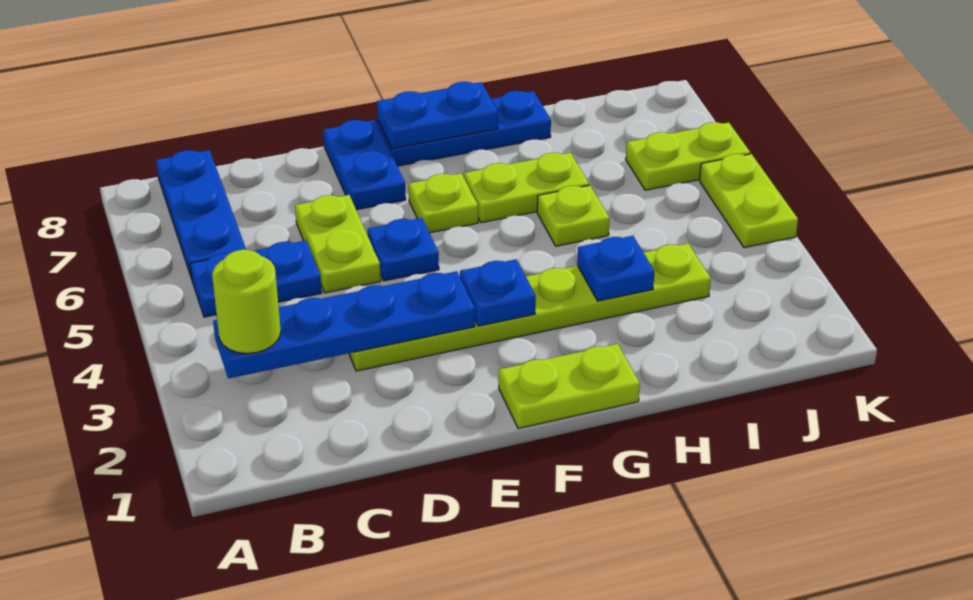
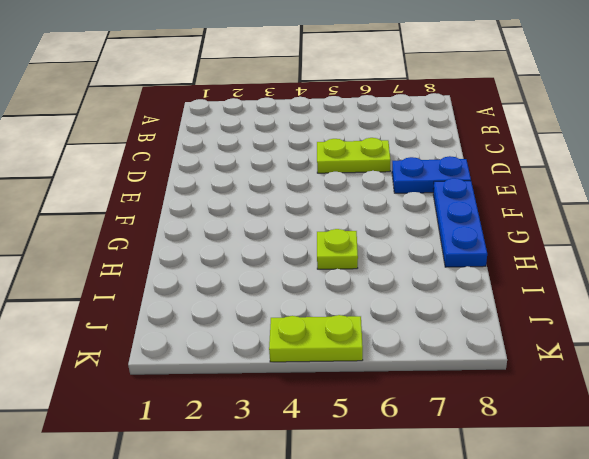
none -> blue 1x2 plate [190,241,322,317]
none -> blue 1x3 plate [156,150,246,279]
none -> lime 1x6 plate [349,243,711,371]

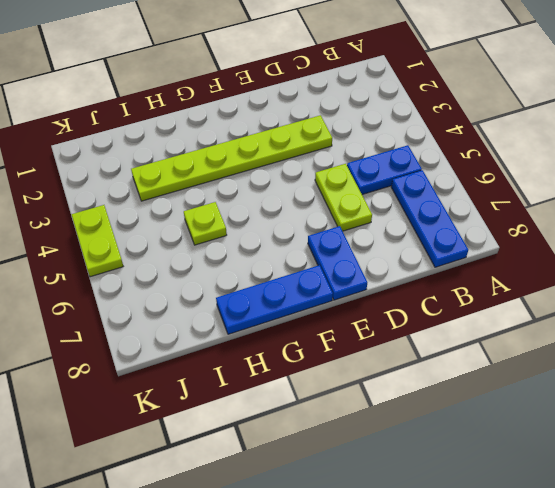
none -> blue 1x1 plate [368,218,439,281]
none -> lime 1x2 plate [499,344,640,429]
none -> lime 1x1 plate [409,173,478,233]

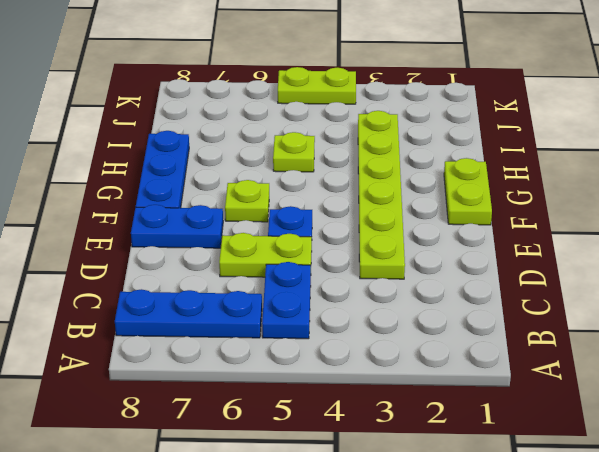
none -> lime 1x2 plate [464,153,589,223]
none -> lime 1x2 plate [626,122,750,190]
none -> blue 1x4 plate [213,271,475,378]

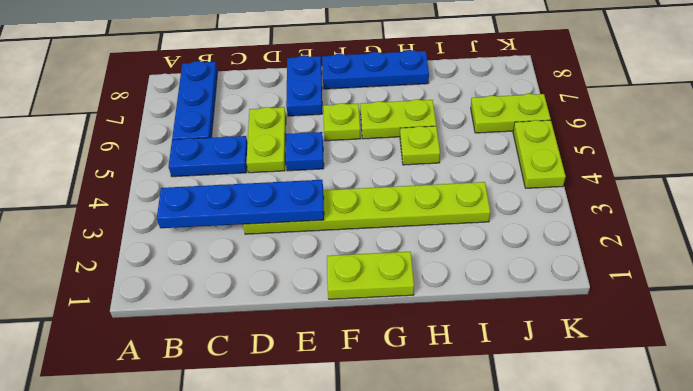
none -> blue 1x1 plate [460,259,536,326]
none -> blue 1x2 plate [377,82,498,149]
none -> blue 1x1 plate [577,236,654,301]

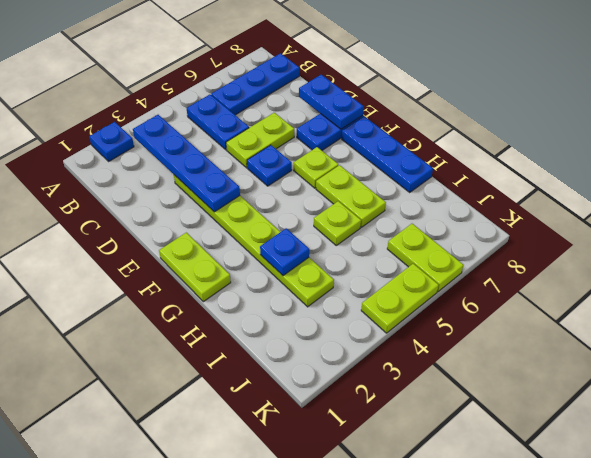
blue 1x1 plate [89,122,134,161] -> blue 1x1 plate moved to [460,259,536,326]
blue 1x2 plate [299,75,364,129] -> blue 1x2 plate moved to [377,82,498,149]
none -> lime 1x1 round brick [212,250,281,354]

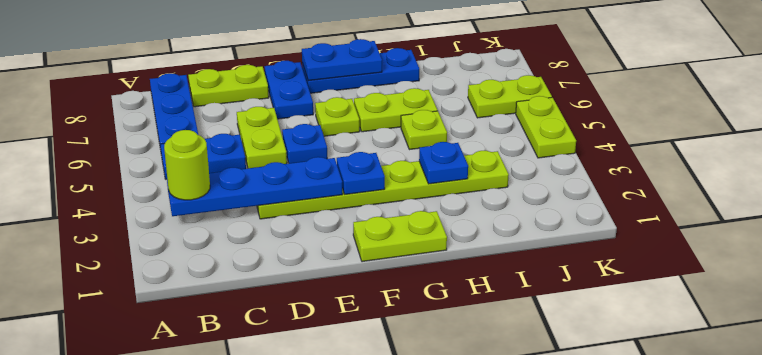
lime 1x2 plate [188,65,269,107] -> none

